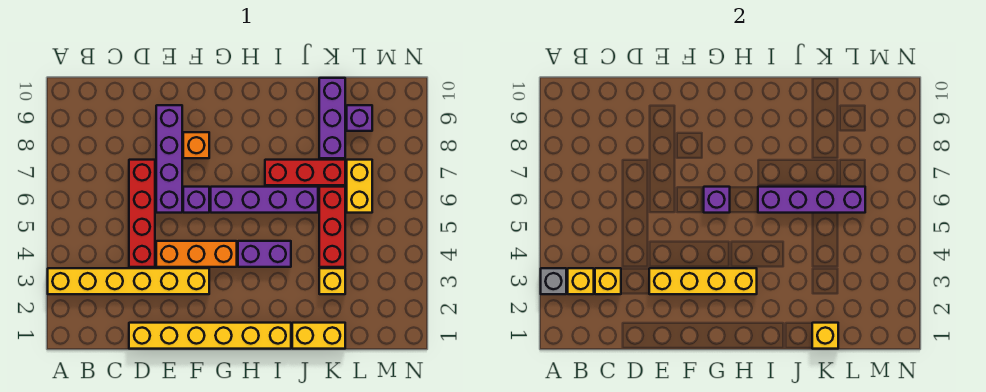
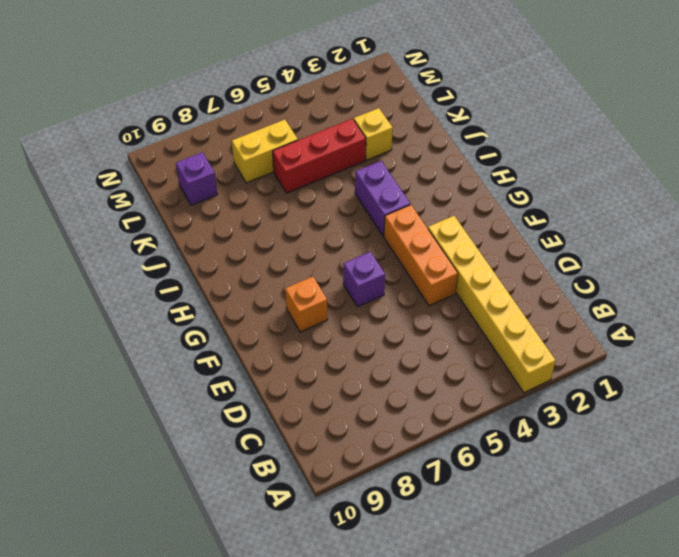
none -> yellow 1x6 brick [129,323,291,349]
none -> red 1x4 brick [129,160,155,267]
none -> purple 1x4 brick [156,105,182,213]

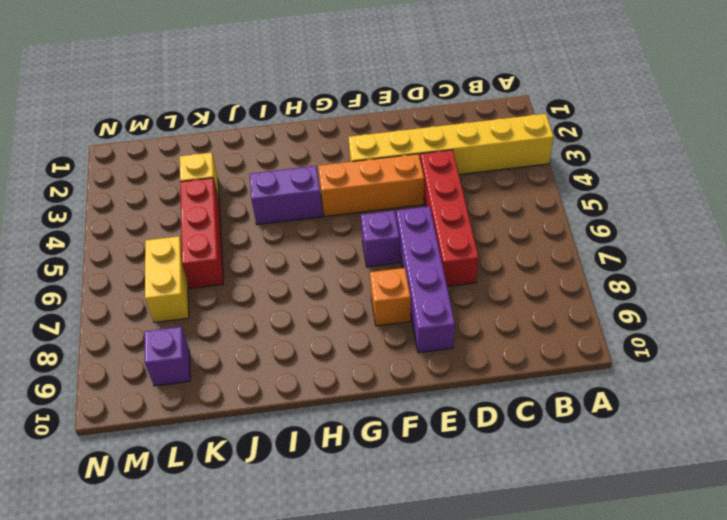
none -> yellow 1x6 brick [129,323,291,349]
none -> purple 1x4 brick [211,187,318,213]
none -> red 1x3 brick [265,160,345,185]

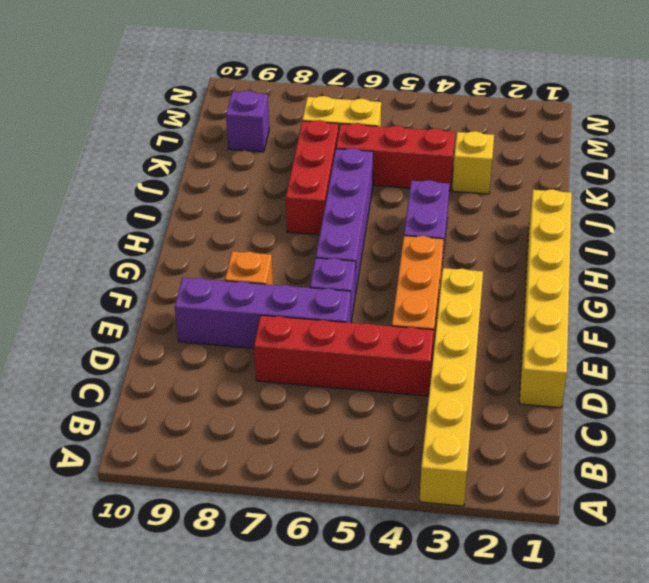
none -> yellow 1x2 brick [292,323,345,349]
none -> purple 1x3 brick [319,78,345,158]
none -> grey 1x1 brick [541,268,566,294]

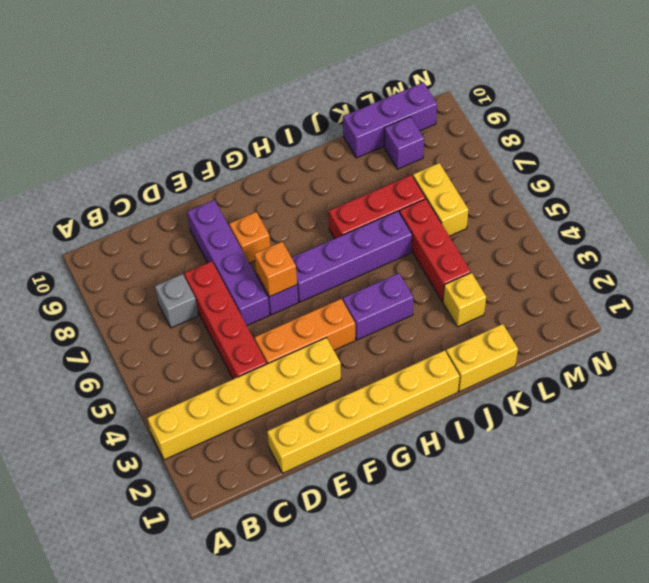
grey 1x1 brick [155,274,198,328] -> grey 1x1 brick moved to [541,268,566,294]
orange 1x1 brick [254,242,297,297] -> none
purple 1x3 brick [343,82,437,158] -> purple 1x3 brick turned to [319,78,345,158]
none -> yellow 1x1 brick [568,268,594,294]
none -> yellow 1x1 brick [595,268,621,294]
none -> yellow 1x4 brick [649,268,757,294]

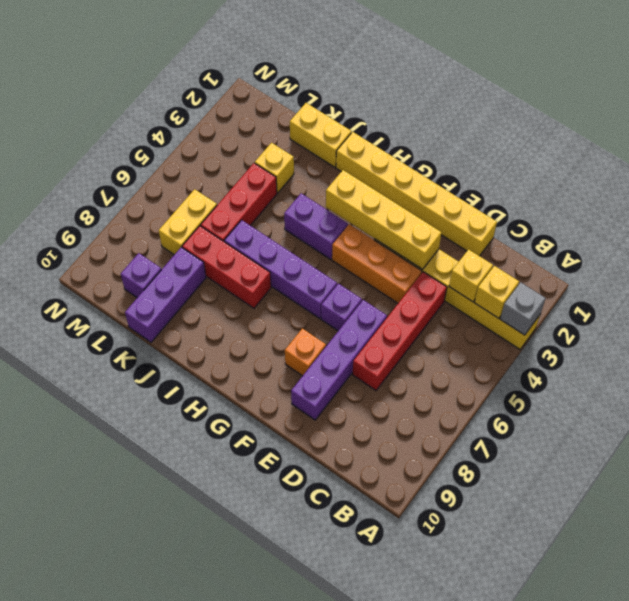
none -> purple 1x1 brick [704,187,730,213]
none -> purple 1x4 brick [758,187,865,213]
none -> yellow 1x1 brick [812,323,838,349]

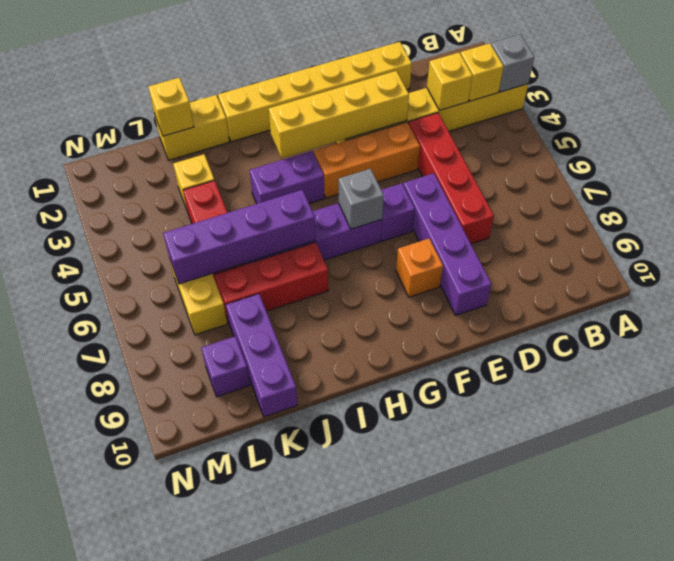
grey 1x1 brick [339,169,384,229] -> purple 1x1 brick [704,187,730,213]

